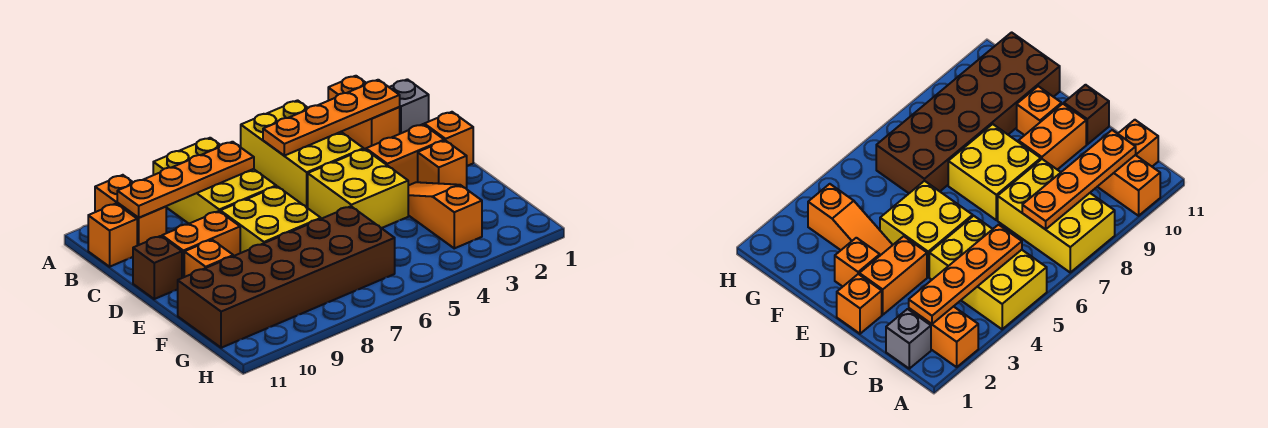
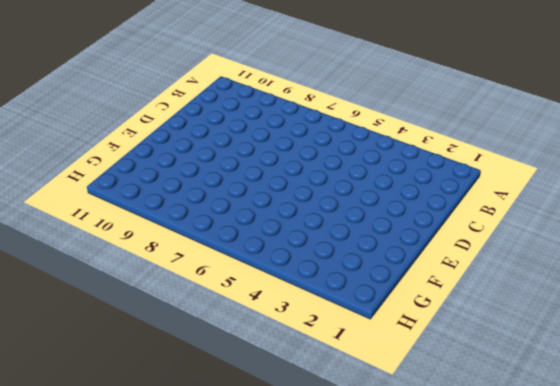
none -> orange 1x2 brick [328,76,400,150]
none -> yellow 2x3 brick [241,100,364,208]
none -> yellow 2x3 brick [153,138,276,224]

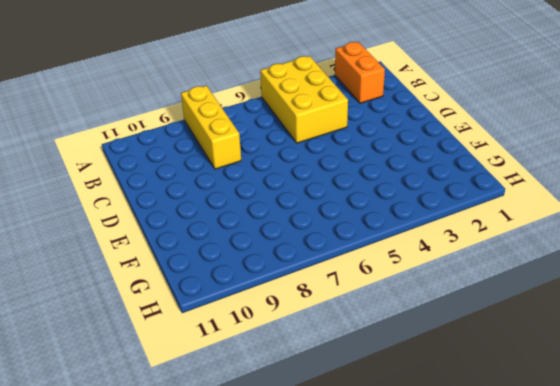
yellow 1x3 brick [181,86,241,169] -> yellow 2x3 brick [153,138,276,224]
none -> orange 1x2 brick [95,175,166,246]
none -> grey 1x1 brick [389,79,429,134]
none -> orange 1x1 brick [88,204,137,267]

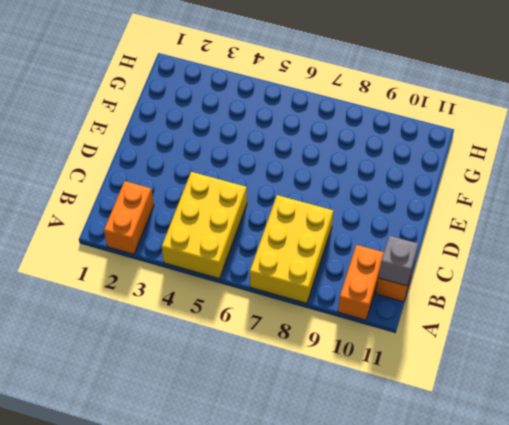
grey 1x1 brick [378,236,418,286] -> grey 1x1 brick moved to [389,79,429,134]
none -> orange 1x1 brick [424,112,473,166]
none -> orange 1x2 brick [366,124,444,186]
none -> yellow 2x2 brick [308,149,408,228]

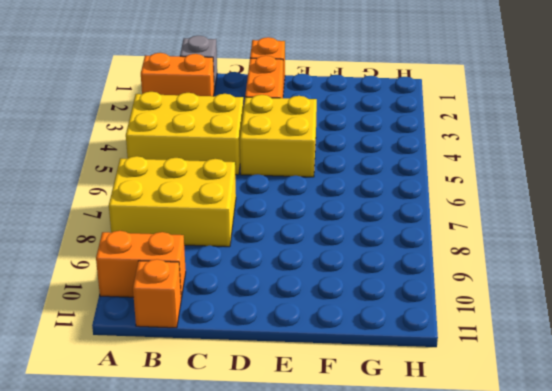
none -> yellow 2x2 brick [220,186,321,253]
none -> orange 1x2 brick [162,211,240,278]
none -> brown 1x1 brick [133,236,182,299]

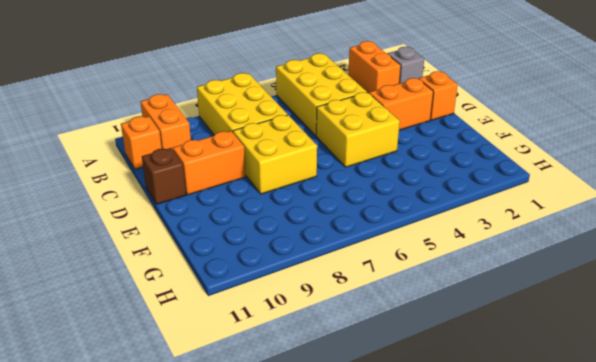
none -> orange 1x1 brick [418,140,467,189]
none -> orange 1x3 slope [408,182,482,248]
none -> orange 1x1 brick [184,240,233,277]

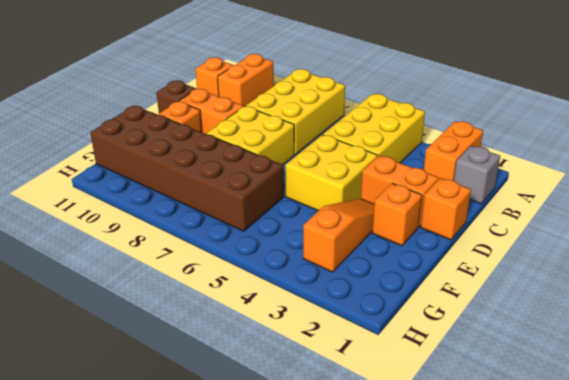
none -> orange 1x4 plate [263,80,400,156]
none -> orange 1x4 plate [117,142,254,218]

